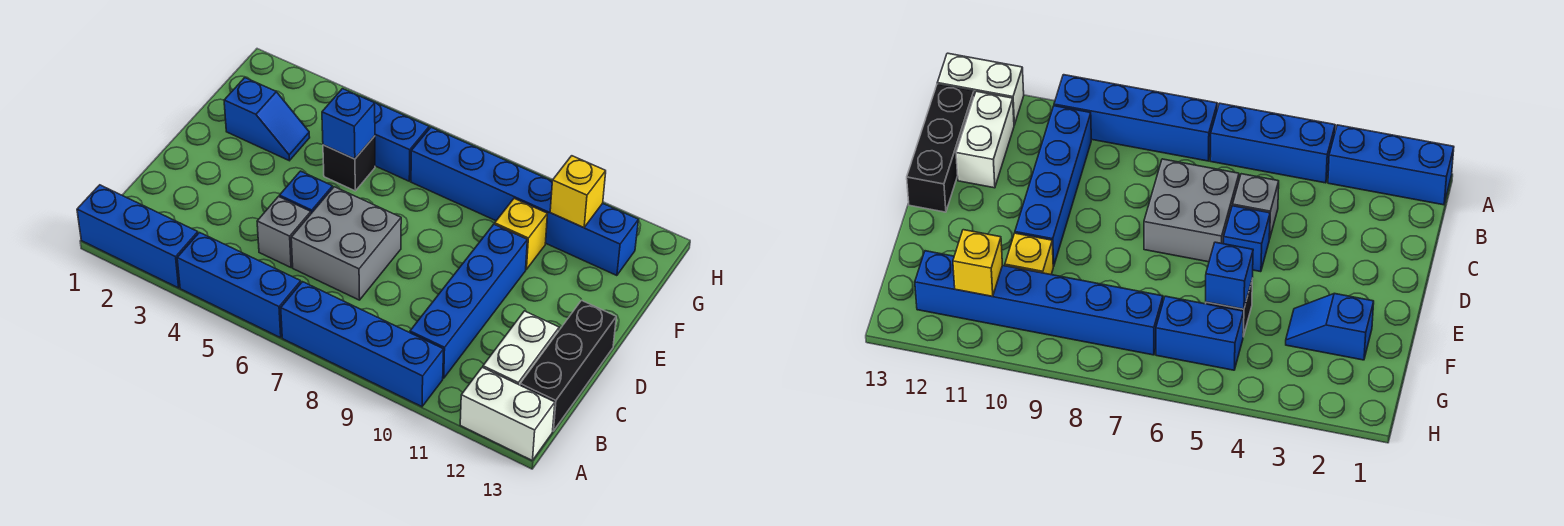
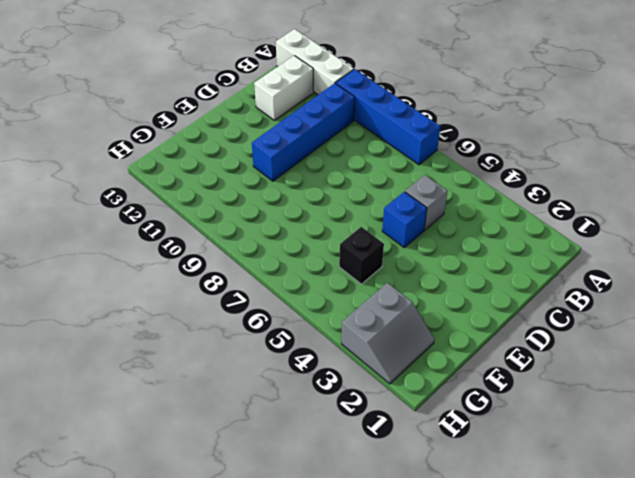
white 1x3 brick [276,29,354,95] -> white 1x2 brick [460,367,555,461]
grey 2x2 slope [341,283,434,384] -> none
none -> blue 1x3 brick [77,185,198,288]
none -> blue 1x3 brick [177,233,301,338]
none -> black 1x3 brick [520,300,616,431]

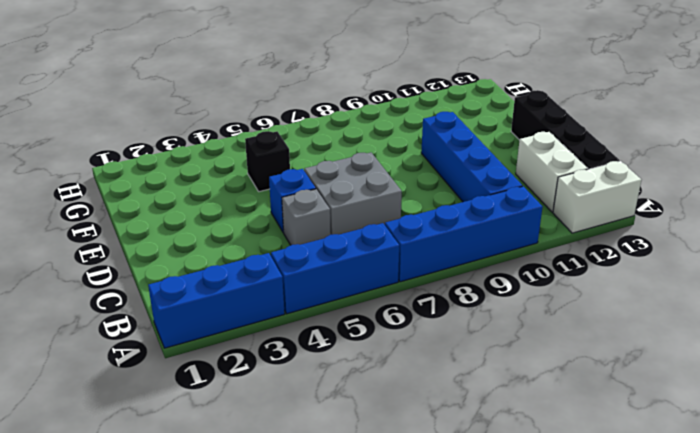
black 1x4 brick [511,90,619,169] -> black 1x3 brick [520,300,616,431]
none -> blue 1x2 slope [224,78,310,161]
none -> yellow 1x1 brick [495,198,547,269]
none -> blue 1x2 brick [365,98,429,181]

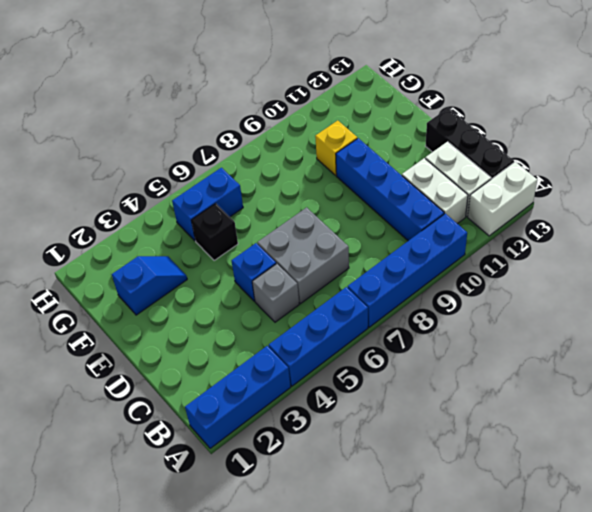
white 1x2 brick [402,158,468,224] -> none
none -> blue 1x6 brick [411,127,638,276]
none -> blue 1x1 brick [322,89,375,159]
none -> yellow 1x1 brick [550,156,606,228]

